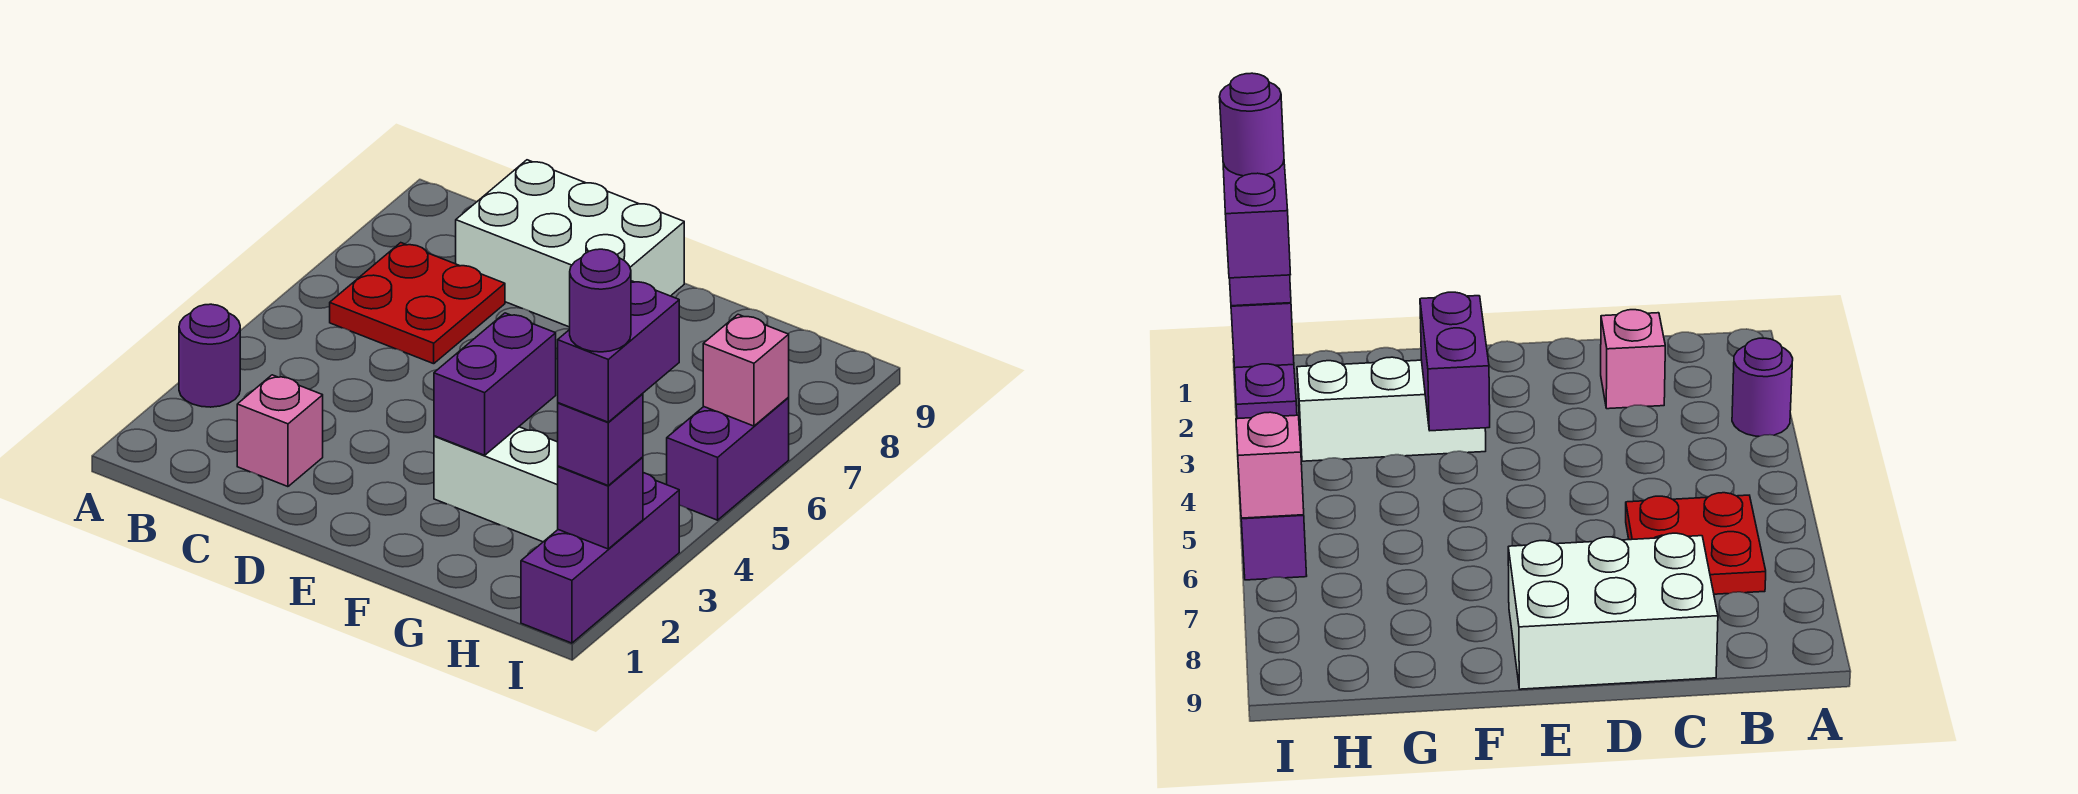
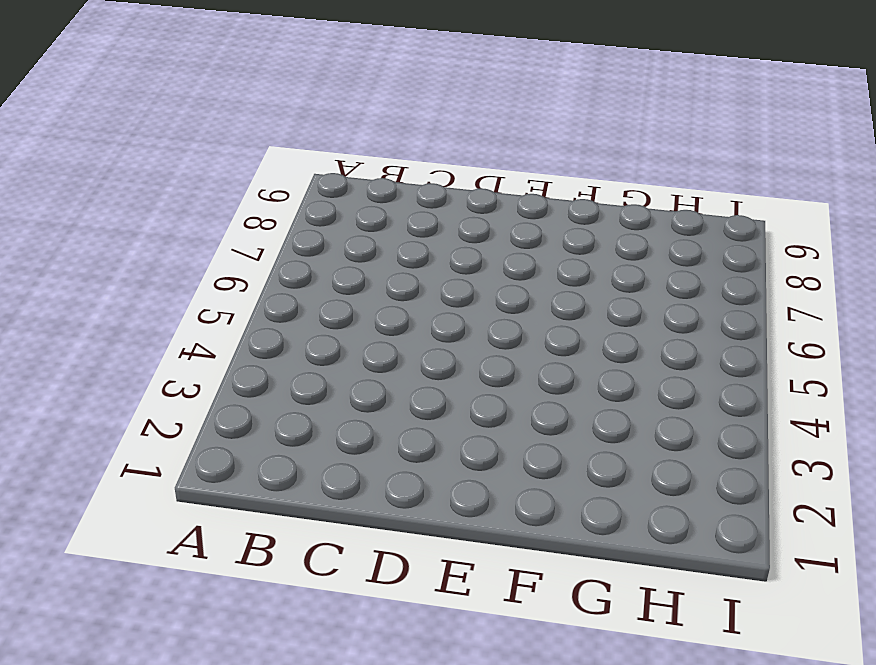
none -> purple 1x1 round brick [179,304,240,407]
none -> red 2x2 plate [330,243,505,364]
none -> pink 1x1 brick [237,375,323,487]

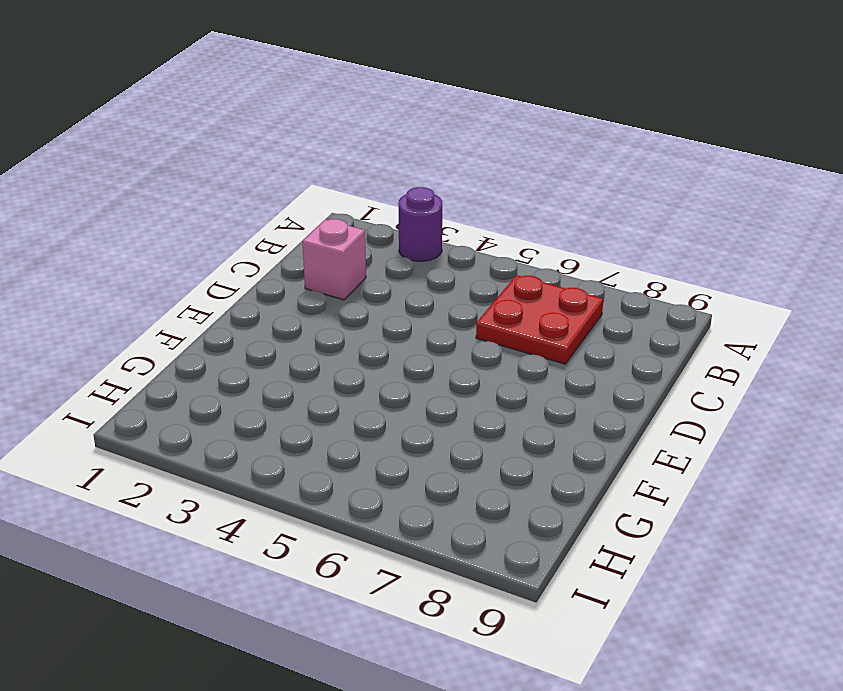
none -> white 2x3 brick [456,160,684,327]
none -> white 1x3 brick [434,427,558,542]
none -> purple 1x3 brick [521,473,679,643]

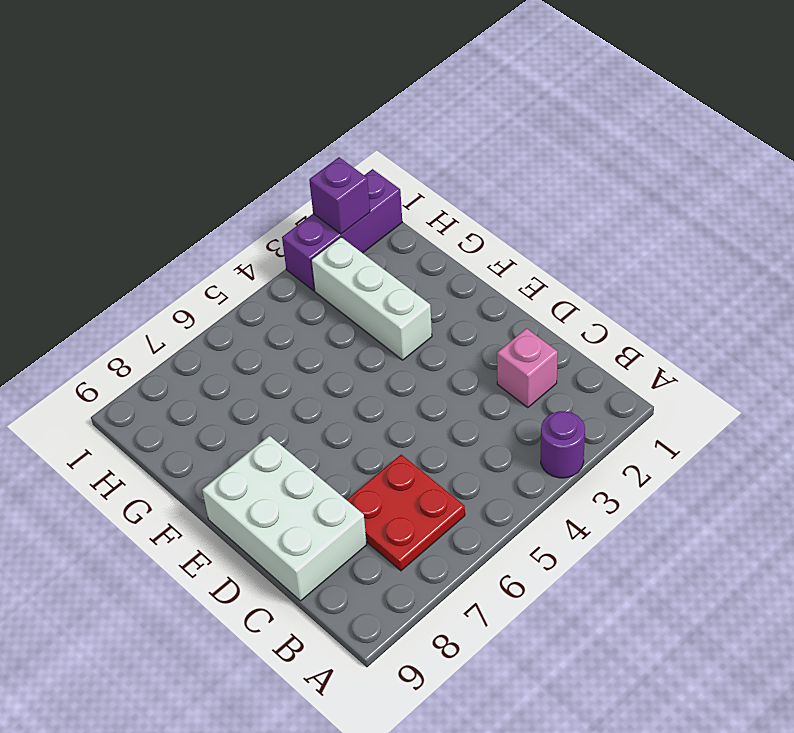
none -> purple 1x2 brick [667,398,789,520]
none -> purple 1x2 brick [434,313,556,455]
none -> pink 1x1 brick [703,315,789,426]

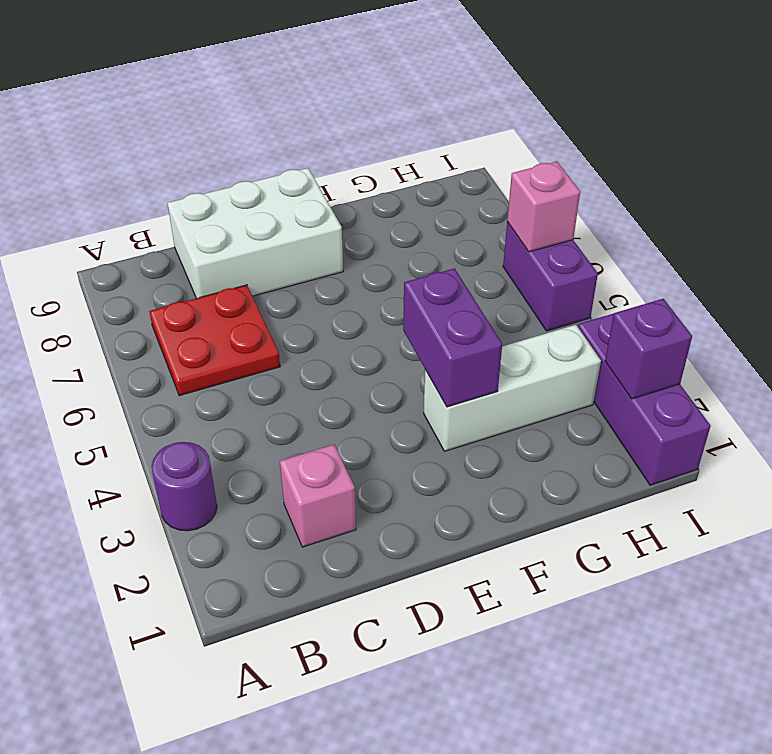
none -> purple 1x1 brick [558,394,643,485]
none -> purple 1x2 brick [558,281,679,422]
none -> purple 1x1 round brick [570,249,631,352]

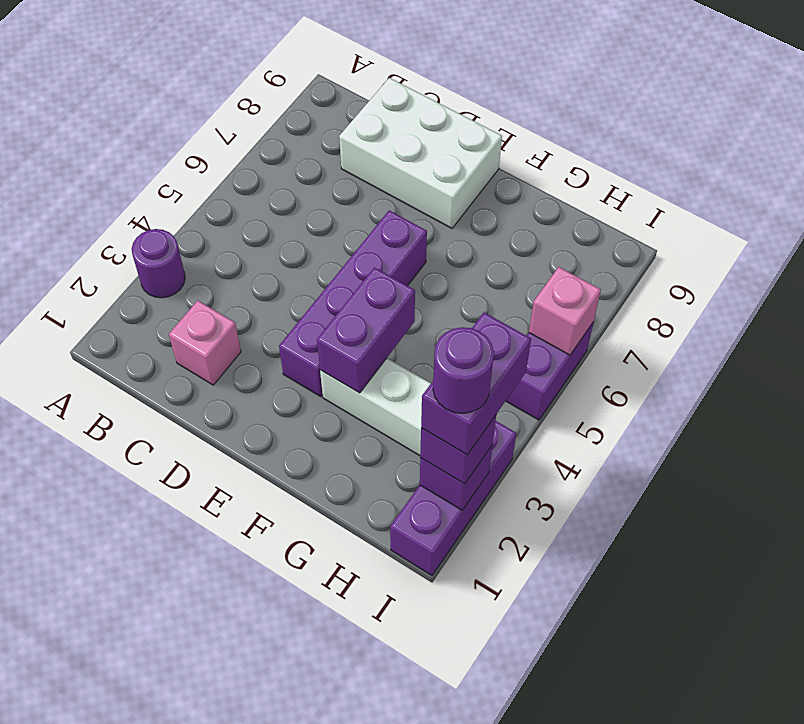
purple 1x4 brick [279,210,427,397] -> none
none -> red 2x2 plate [330,243,505,364]

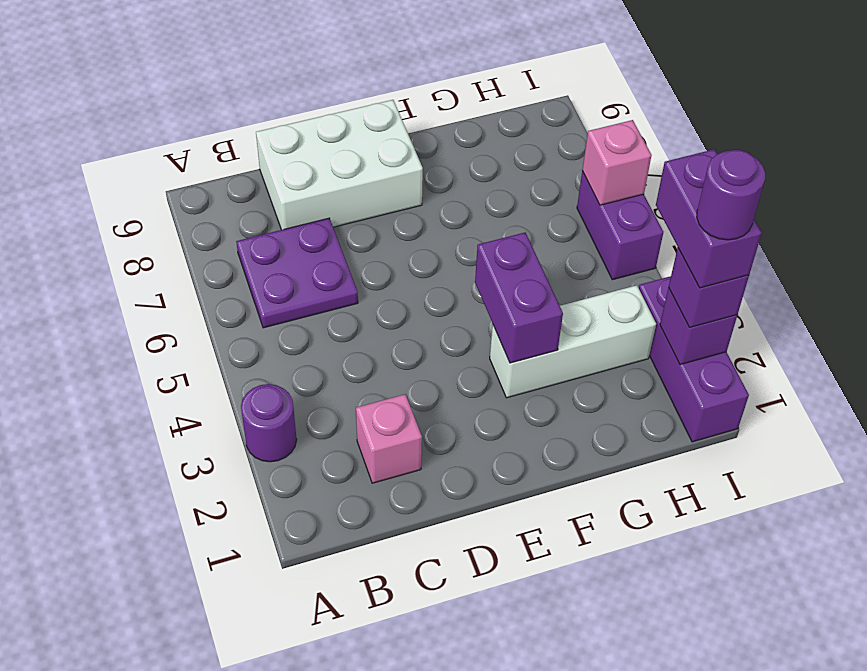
purple 2x2 plate [236,218,358,328] -> red 2x2 plate [330,243,505,364]

